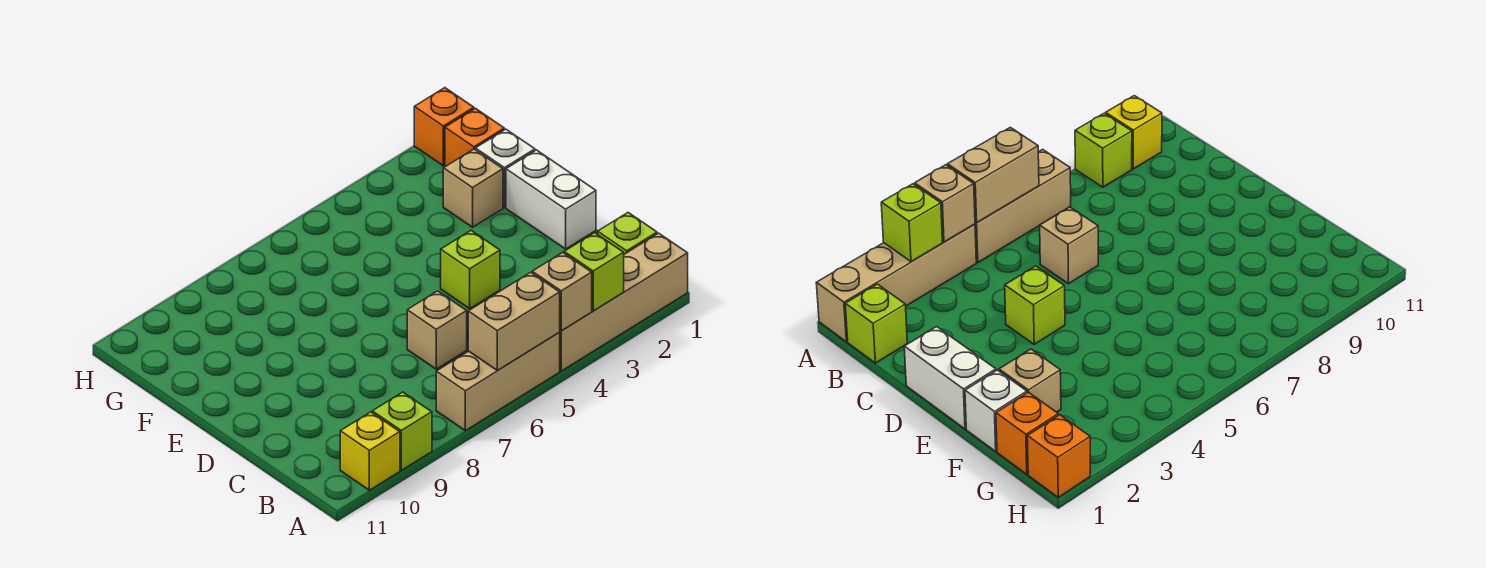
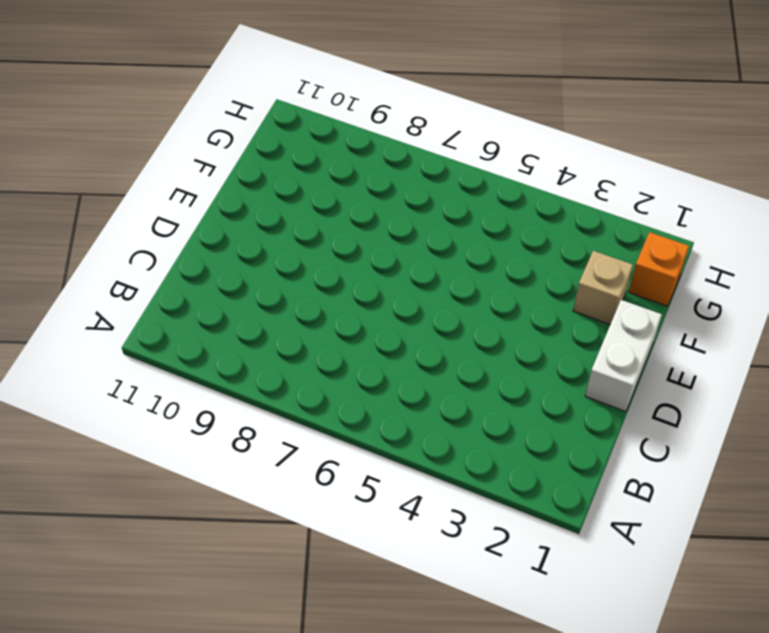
none -> tan 1x4 brick [560,233,688,371]
none -> tan 1x3 brick [436,332,560,431]
none -> lime 1x1 brick [372,392,432,470]

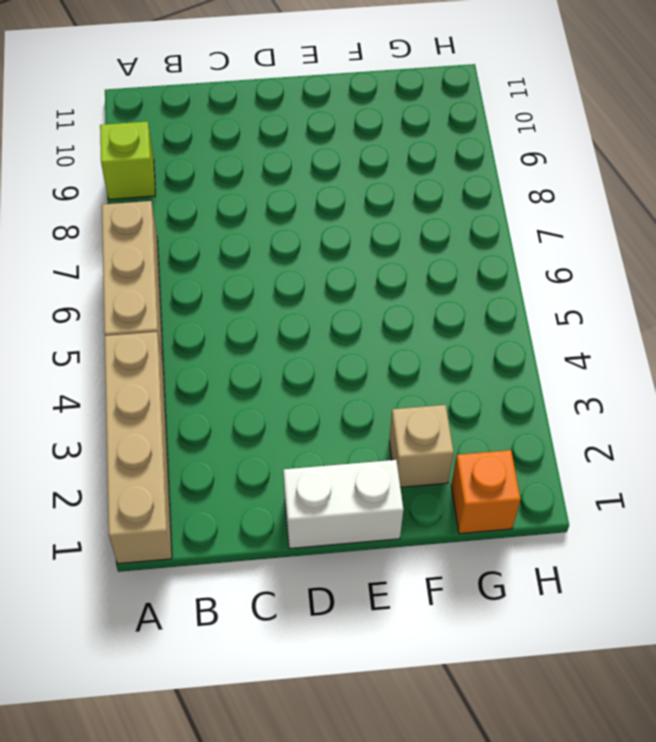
none -> yellow 1x1 brick [340,412,400,490]
none -> lime 1x1 brick [598,213,657,254]
none -> tan 1x1 brick [407,291,467,369]

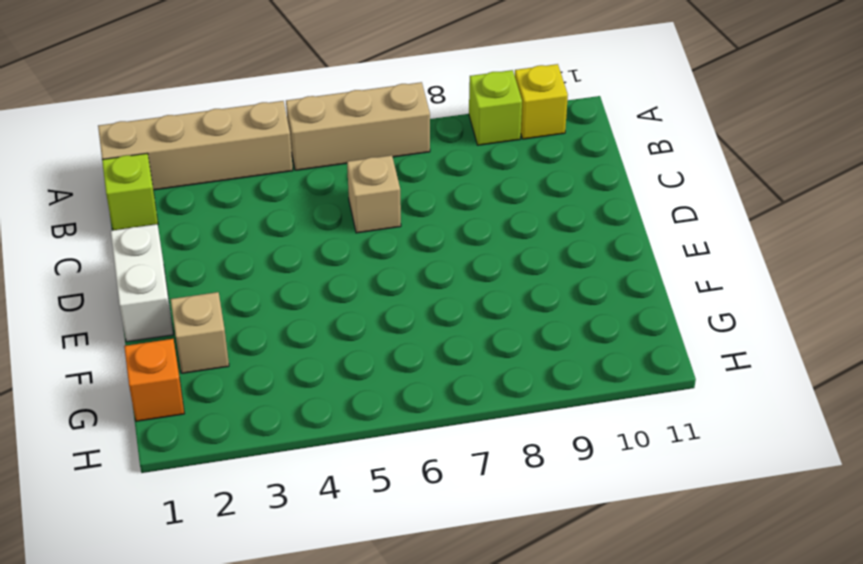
none -> lime 1x1 brick [441,231,500,309]
none -> white 1x1 brick [475,129,535,207]
none -> orange 1x1 brick [414,88,474,166]

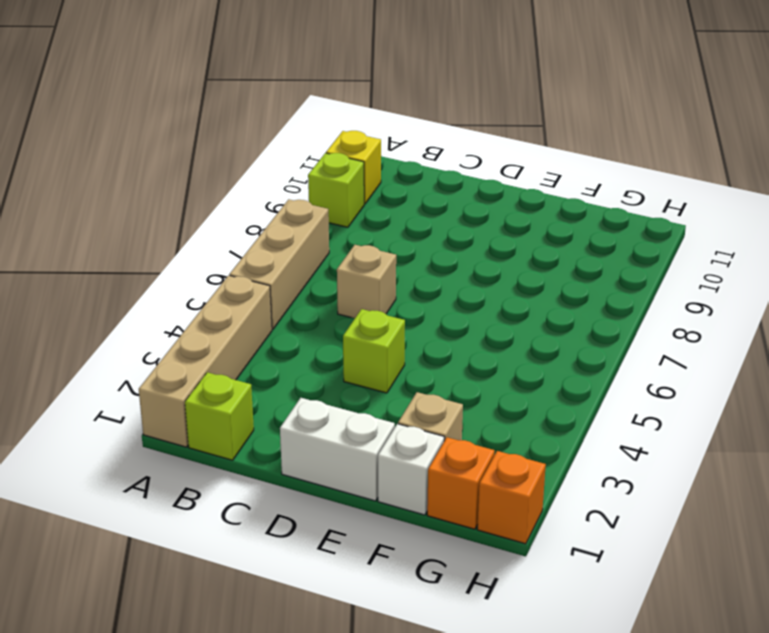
none -> lime 1x1 brick [564,233,624,311]
none -> tan 1x1 brick [532,252,592,331]
none -> tan 1x2 brick [468,272,560,371]

